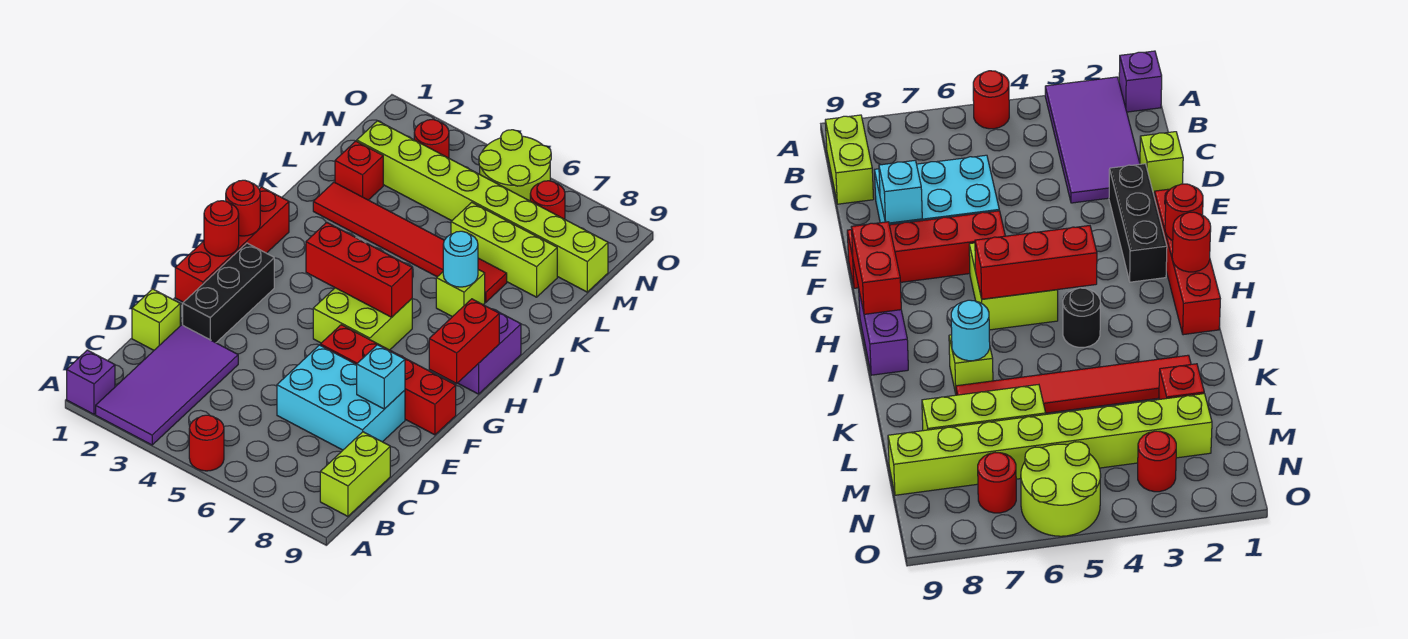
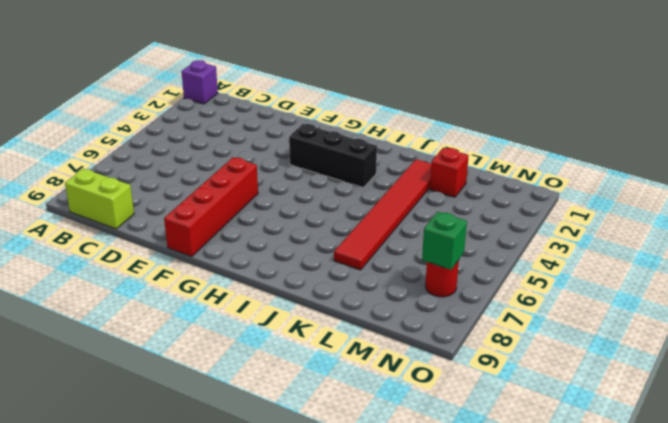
black 1x3 brick [289,124,377,188] -> black 1x3 brick moved to [183,243,274,343]
green 1x1 brick [422,212,467,270] -> none
none -> purple 2x4 tile [96,325,238,445]
none -> red 1x1 round brick [189,415,224,471]
none -> lime 1x1 brick [132,289,180,350]

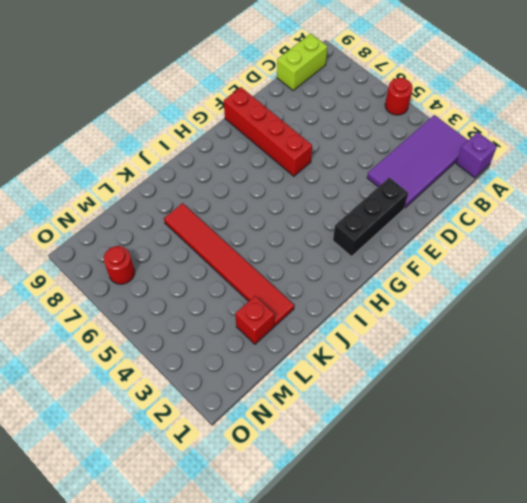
none -> lime 1x1 brick [132,289,180,350]
none -> cyan 2x3 brick [277,345,405,450]
none -> red 1x4 brick [175,187,289,302]

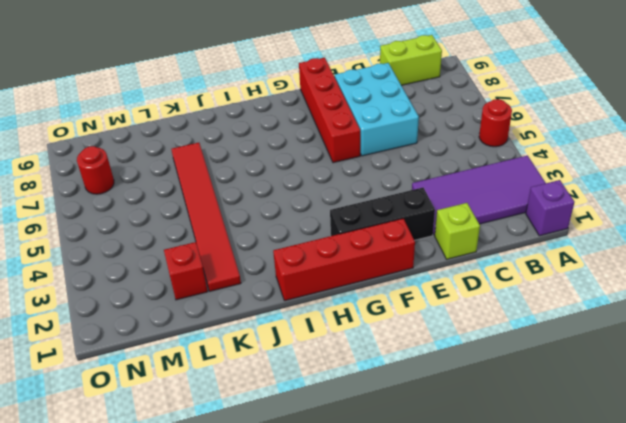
none -> lime 2x2 brick [313,288,412,350]
none -> purple 1x2 brick [458,309,521,394]
none -> black 1x1 round brick [1063,288,1100,347]

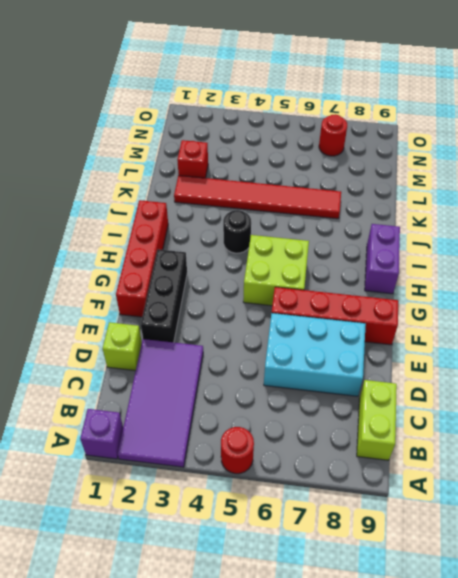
none -> lime 1x1 brick [436,270,485,317]
none -> lime 1x3 brick [451,202,557,297]
none -> lime 1x8 brick [357,121,608,292]

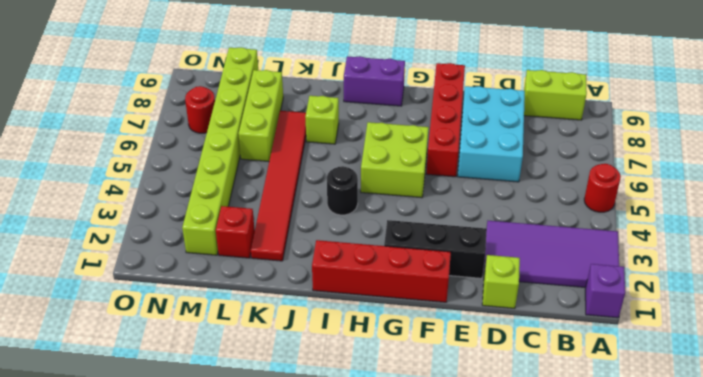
none -> red 1x1 round brick [414,120,449,158]
none -> lime 2x2 round brick [479,130,551,201]
none -> cyan 1x1 brick [357,345,405,409]

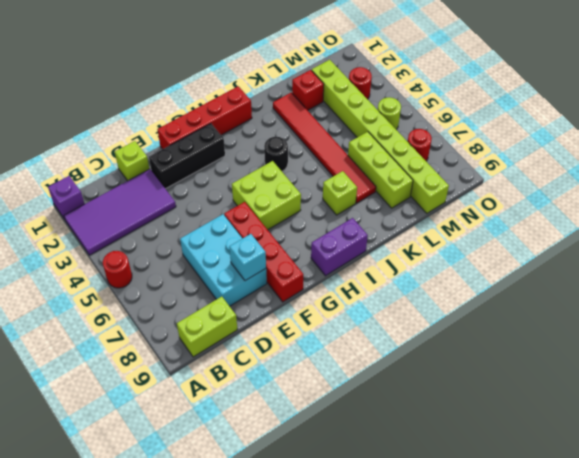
lime 1x1 round brick [378,97,401,130] -> lime 2x2 round brick [479,130,551,201]
none -> red 1x1 round brick [204,201,239,256]
none -> red 1x2 brick [429,299,499,383]
none -> red 1x1 round brick [226,180,260,236]

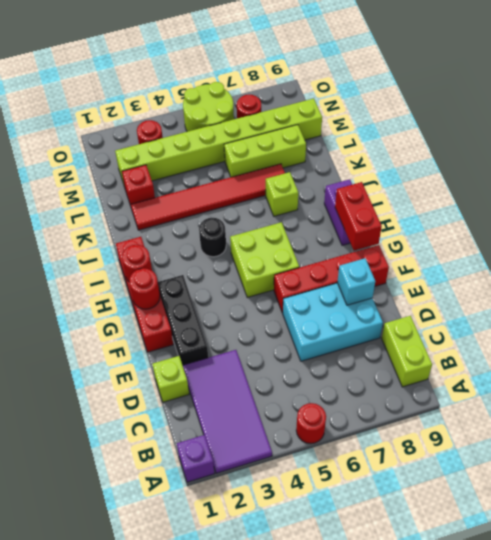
none -> red 1x3 brick [306,222,412,317]
none -> cyan 1x1 round brick [443,231,478,287]

